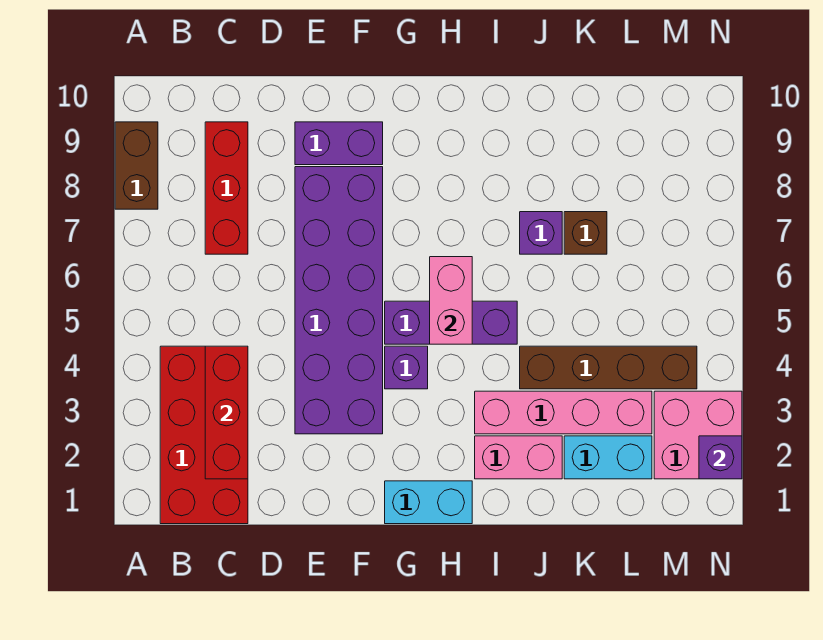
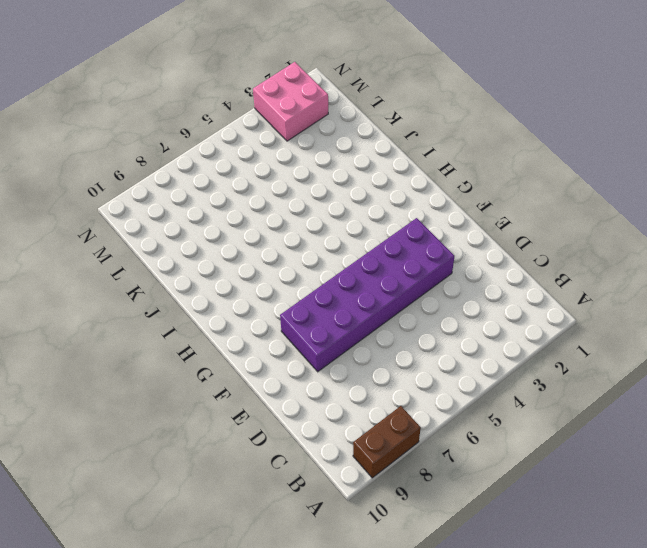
none -> red 2x4 brick [160,346,248,524]
none -> red 1x3 brick [205,122,248,254]
none -> purple 1x2 brick [295,122,383,165]

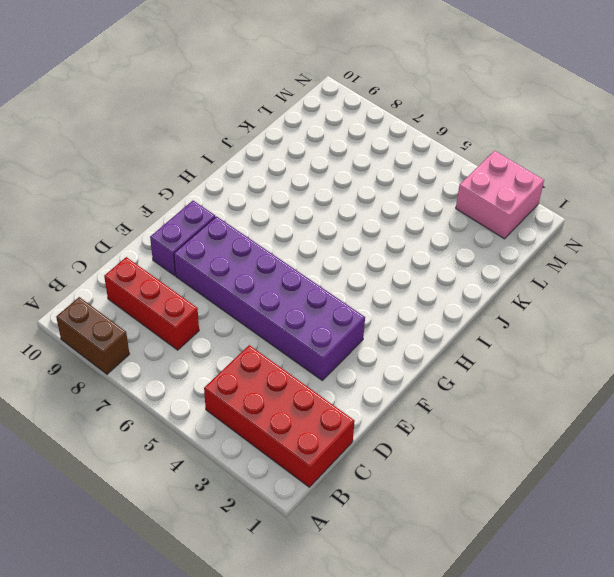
none -> cyan 1x2 brick [385,481,472,524]
none -> purple 1x1 brick [385,346,428,389]
none -> purple 1x3 brick [385,301,517,344]

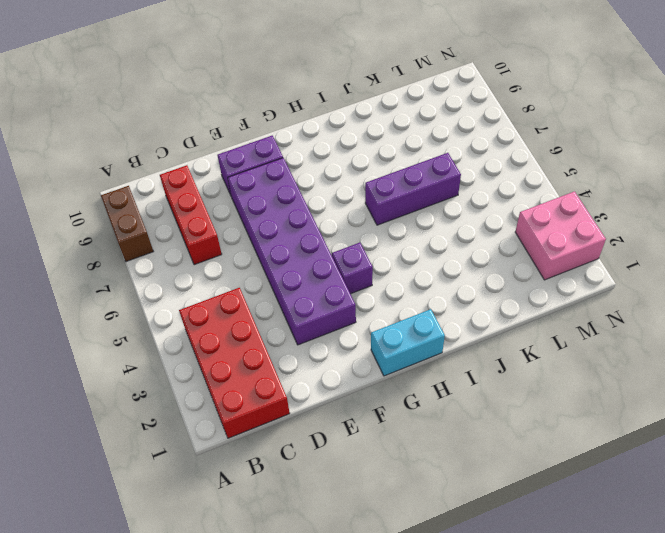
purple 1x3 brick [365,153,461,225] -> purple 1x3 brick moved to [385,301,517,344]
none -> pink 1x2 brick [475,436,562,479]
none -> pink 1x4 brick [475,391,652,434]
none -> brown 1x4 brick [520,346,697,389]

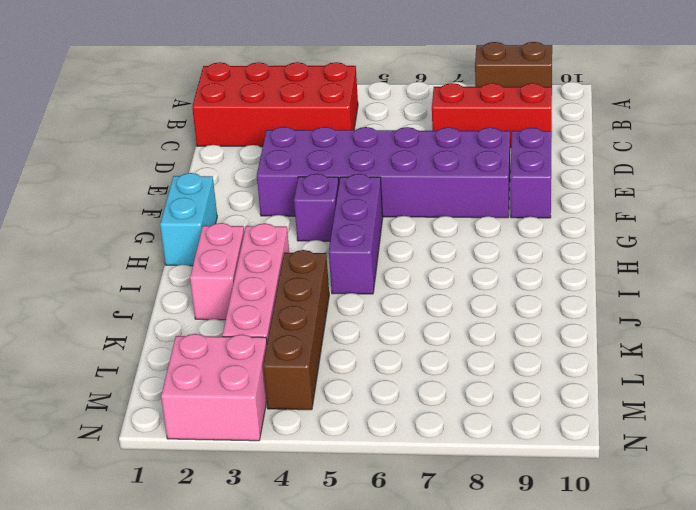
none -> purple 1x1 brick [520,212,562,254]
none -> cyan 1x2 brick [564,436,652,479]
none -> brown 1x1 brick [564,212,607,254]

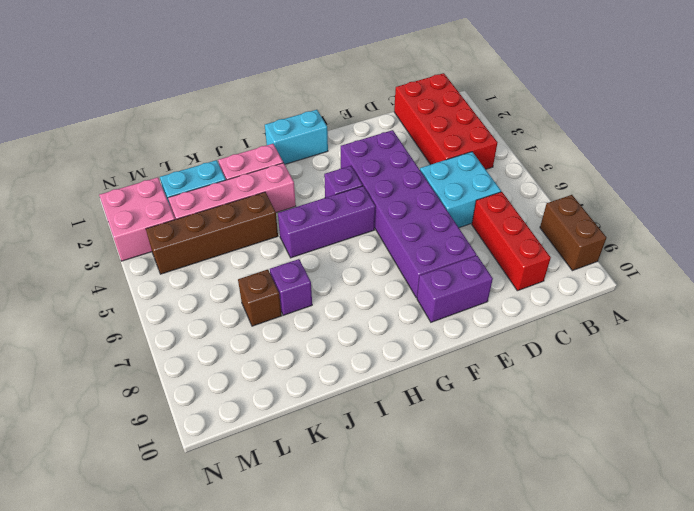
cyan 2x2 brick [420,152,501,228] -> none
none -> red 1x3 brick [205,346,248,479]
none -> pink 1x2 brick [430,257,472,344]
none -> purple 1x1 brick [699,436,742,479]

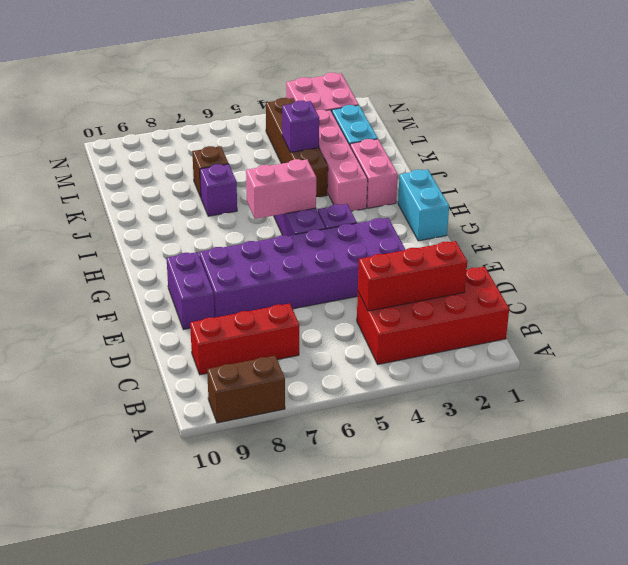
purple 1x1 brick [282,101,319,152] -> purple 1x1 brick moved to [699,436,742,479]

